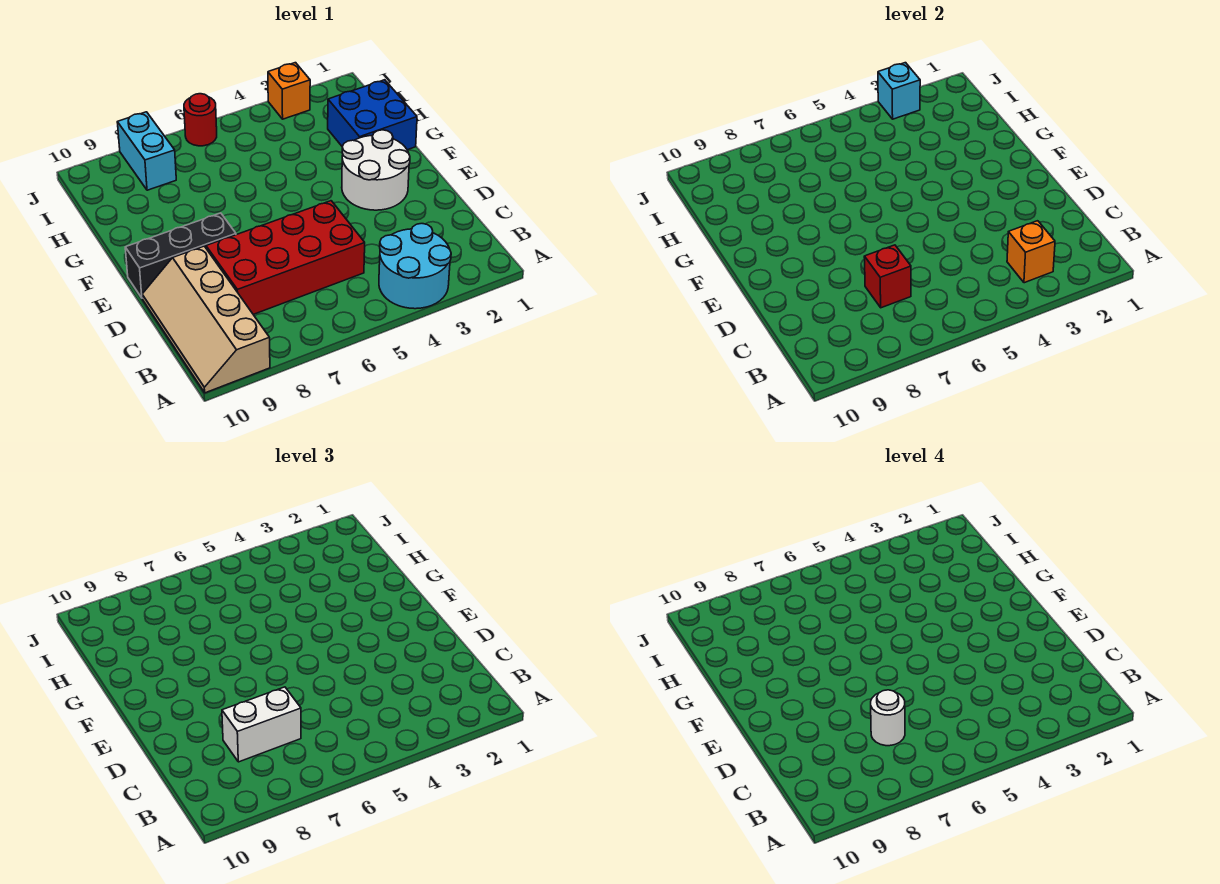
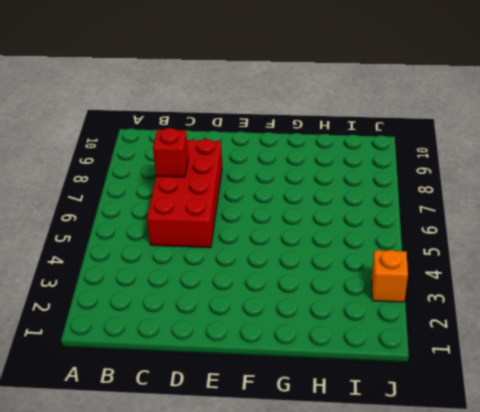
none -> cyan 2x2 round brick [379,224,451,309]
none -> tan 2x4 slope [142,246,270,393]
none -> white 2x2 round brick [342,130,410,210]

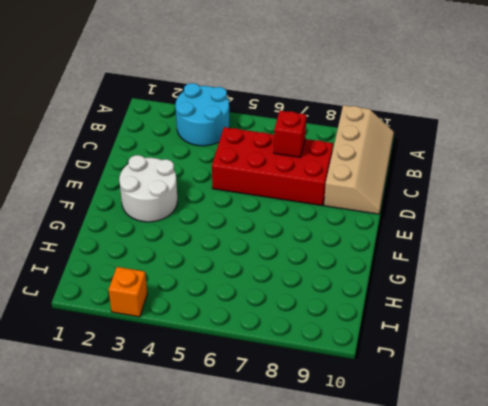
none -> black 1x3 brick [125,213,236,298]
none -> blue 2x2 brick [328,80,417,150]
none -> cyan 1x2 brick [117,112,176,190]

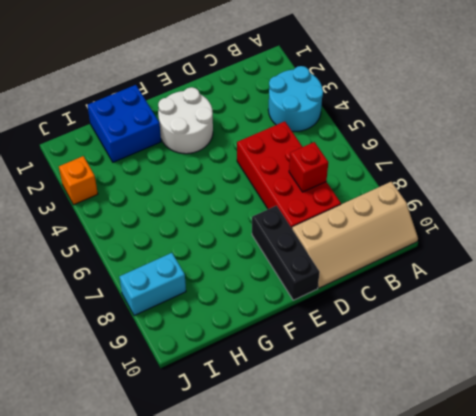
none -> red 1x1 round brick [184,94,217,146]
none -> orange 1x1 brick [1007,221,1055,283]
none -> cyan 1x1 brick [878,63,920,119]

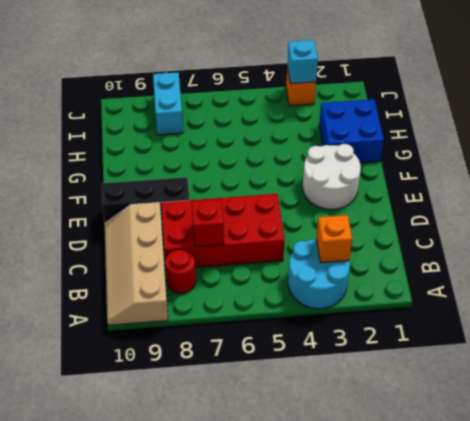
red 1x1 round brick [165,249,196,294] -> red 1x1 round brick moved to [184,94,217,146]
none -> white 1x2 brick [222,687,301,762]
none -> white 1x1 round brick [871,690,905,746]

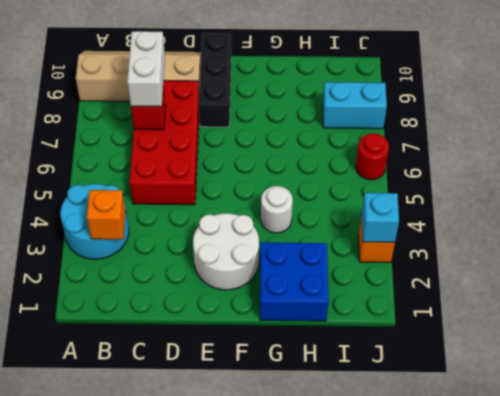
white 1x1 round brick [261,186,293,233] -> white 1x1 round brick moved to [871,690,905,746]

